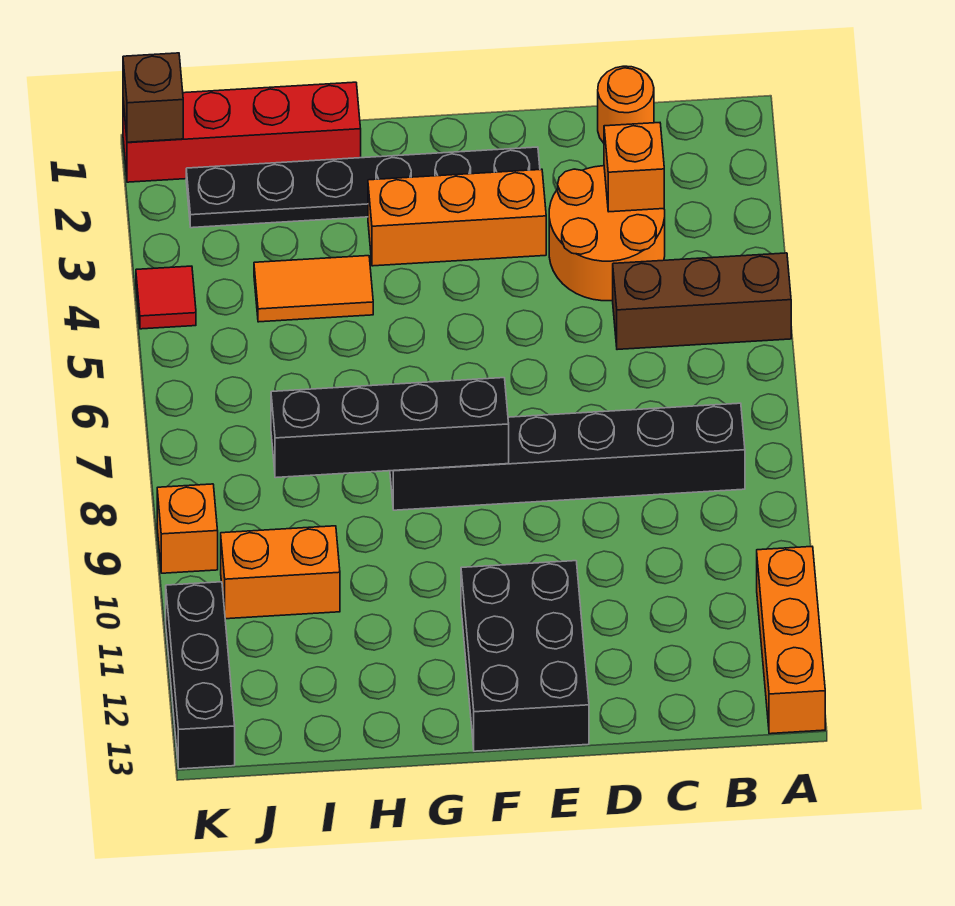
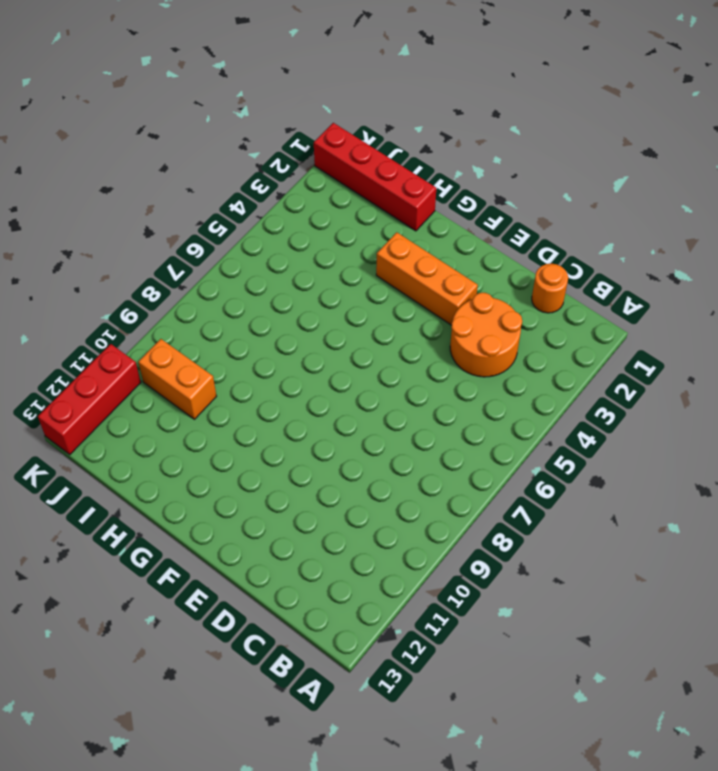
red 1x3 brick [38,344,141,455] -> black 1x3 brick [166,582,235,769]
none -> brown 1x3 brick [613,253,791,350]
none -> orange 1x3 brick [757,547,825,734]
none -> black 1x6 brick [390,403,745,510]

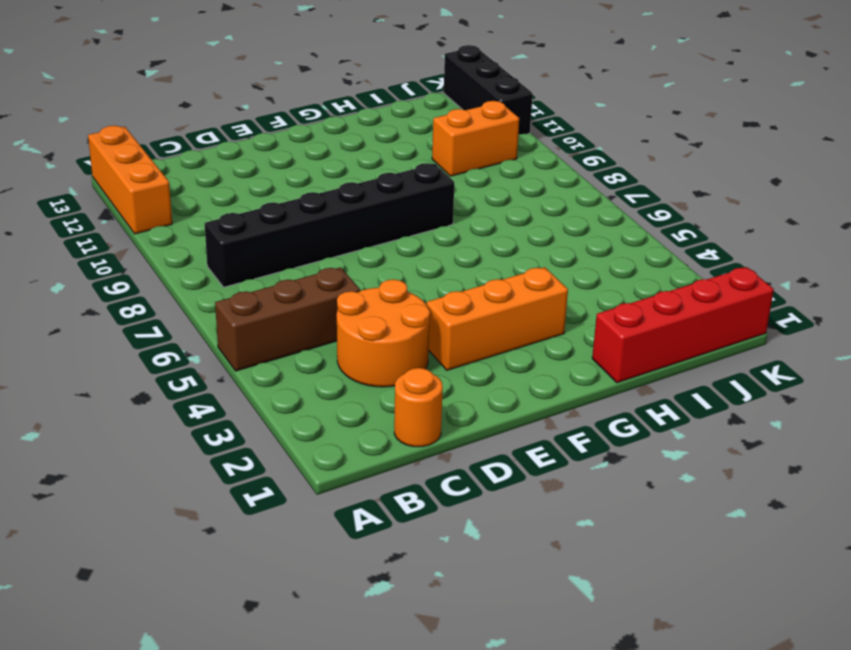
none -> black 1x6 plate [186,147,540,228]
none -> black 2x3 brick [461,561,589,751]
none -> orange 1x2 tile [254,256,373,322]

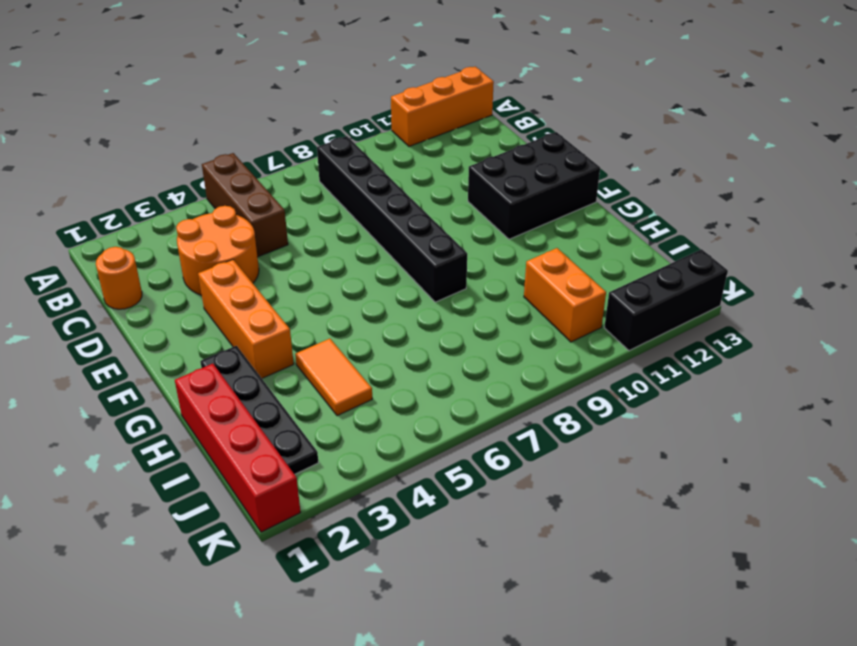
black 1x4 plate [200,346,318,474] -> black 1x6 plate [186,147,540,228]
none -> red 1x1 tile [136,266,196,329]
none -> orange 1x1 brick [157,484,218,573]
none -> orange 1x1 brick [604,123,664,212]

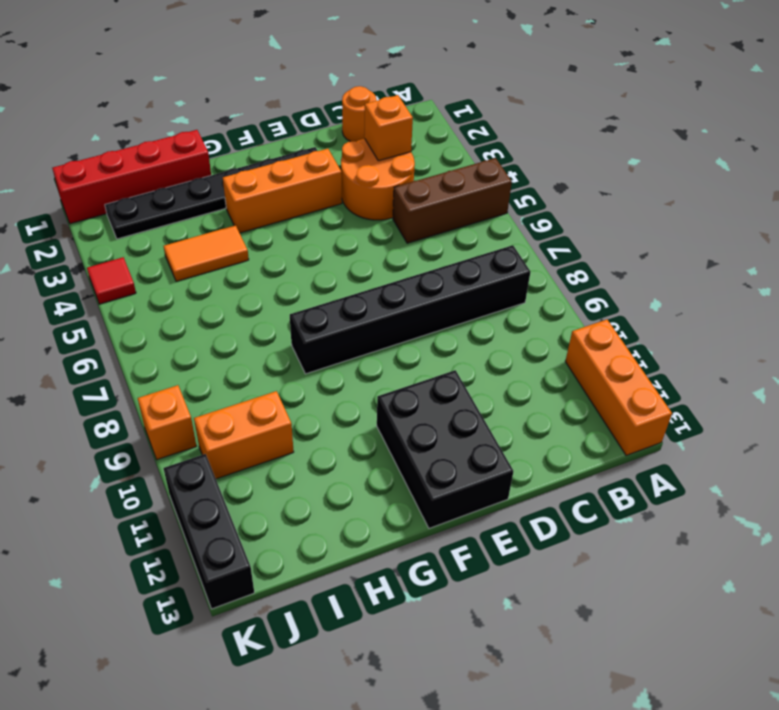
none -> black 1x4 brick [271,378,509,478]
none -> brown 1x1 brick [123,53,183,142]

